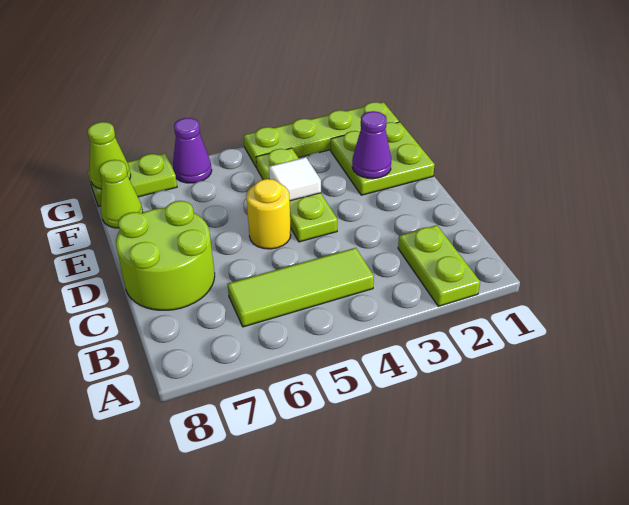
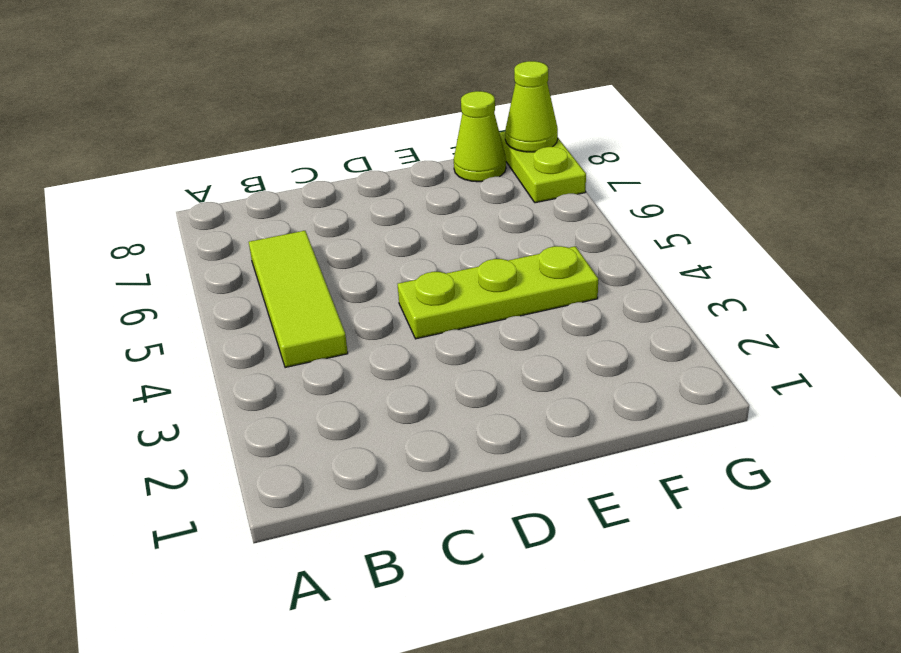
none -> lime 1x2 plate [398,225,480,306]
none -> lime 2x2 round brick [116,201,215,310]
none -> yellow 1x1 round brick [246,179,291,249]

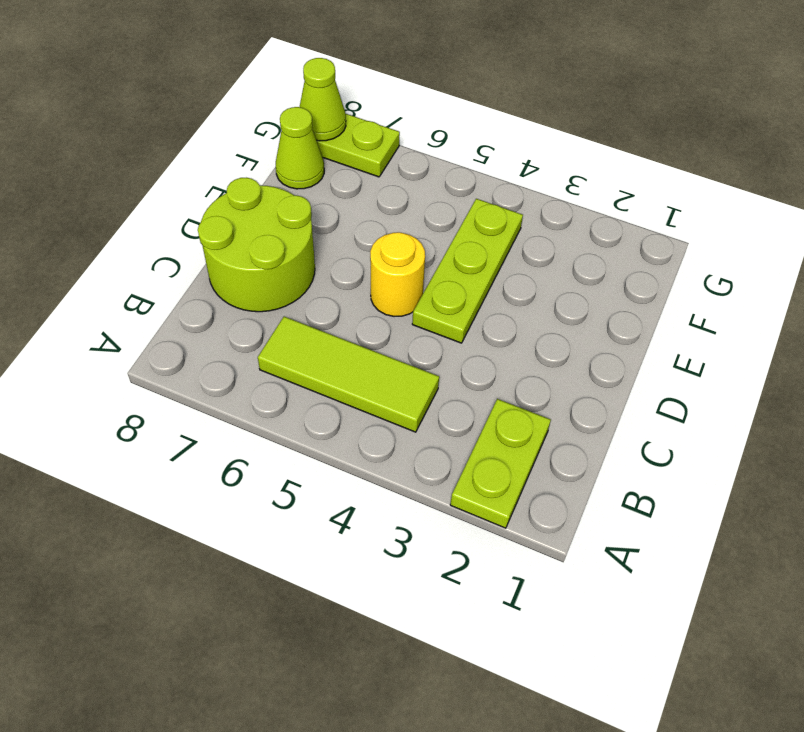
none -> lime 2x2 plate [331,122,435,195]
none -> lime 1x4 plate [244,102,399,168]
none -> purple 1x1 cone [173,118,212,183]

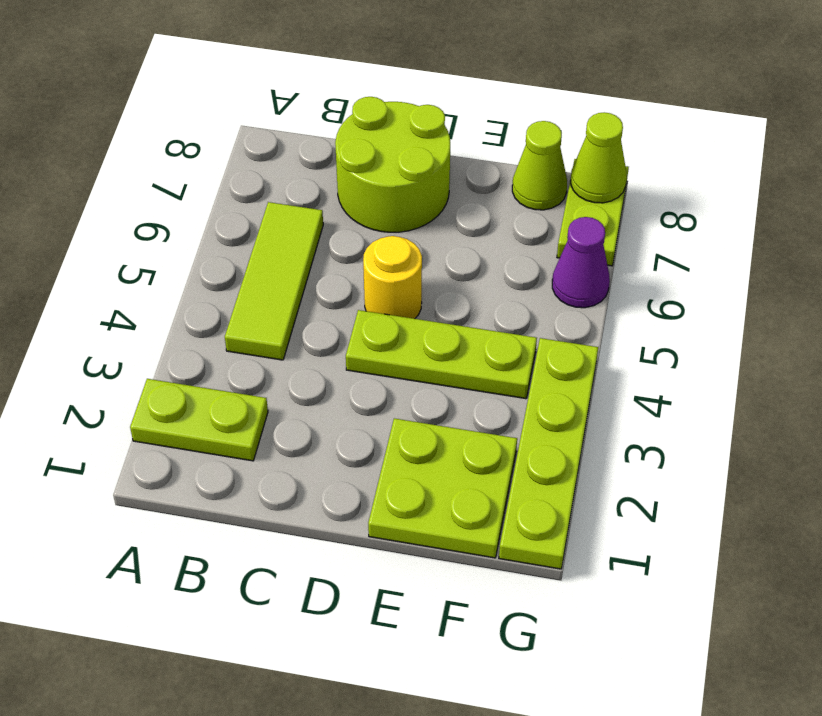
none -> purple 1x1 cone [352,111,391,179]
none -> white 1x1 tile [269,157,321,201]

